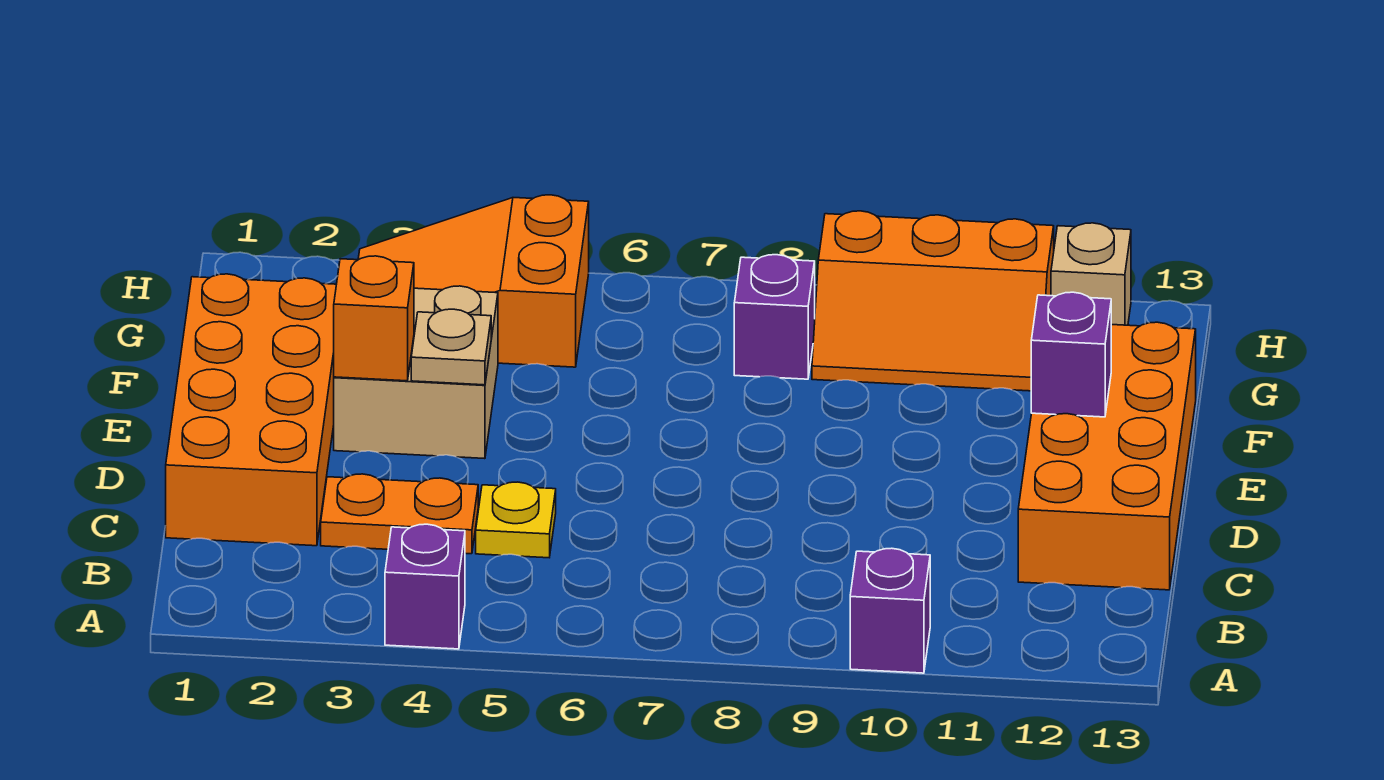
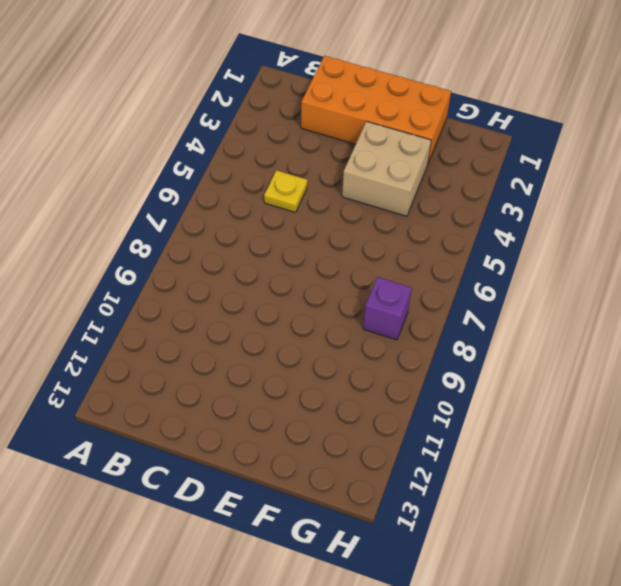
none -> purple 1x1 brick [385,524,465,649]
none -> purple 1x1 brick [850,548,930,673]
none -> orange 1x2 plate [321,474,478,554]

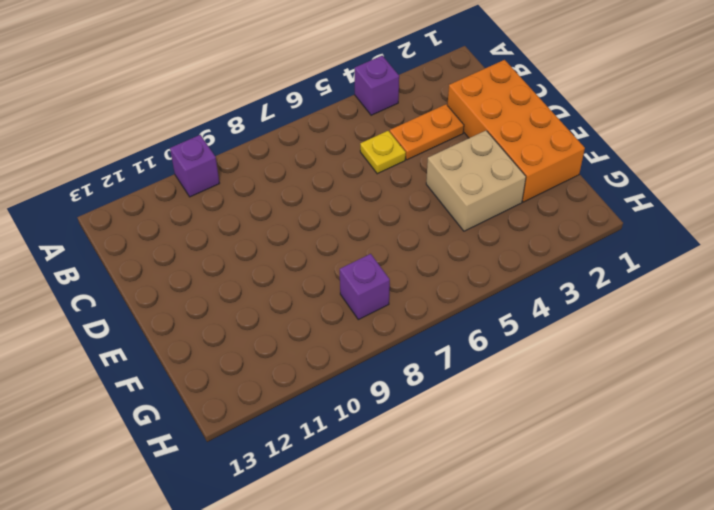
none -> orange 2x4 brick [1018,322,1196,590]
none -> orange 2x3 slope [358,195,589,367]
none -> orange 2x3 slope [812,211,1054,391]

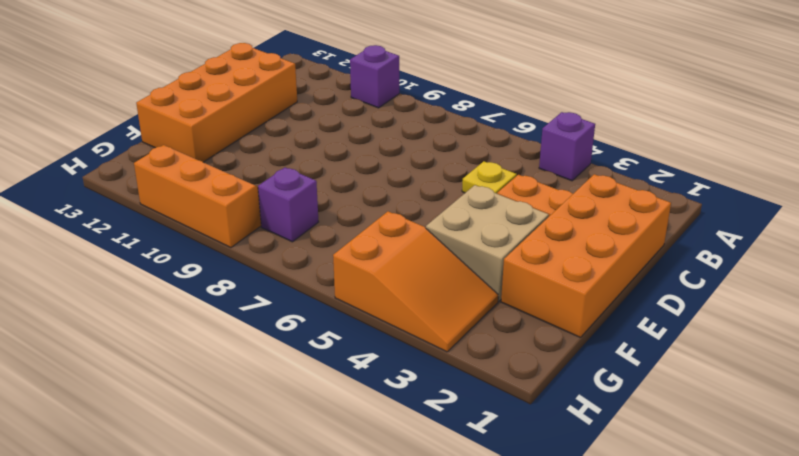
none -> tan 1x1 brick [1051,223,1131,325]
none -> orange 1x1 brick [334,256,414,381]
none -> tan 1x1 plate [411,309,491,385]

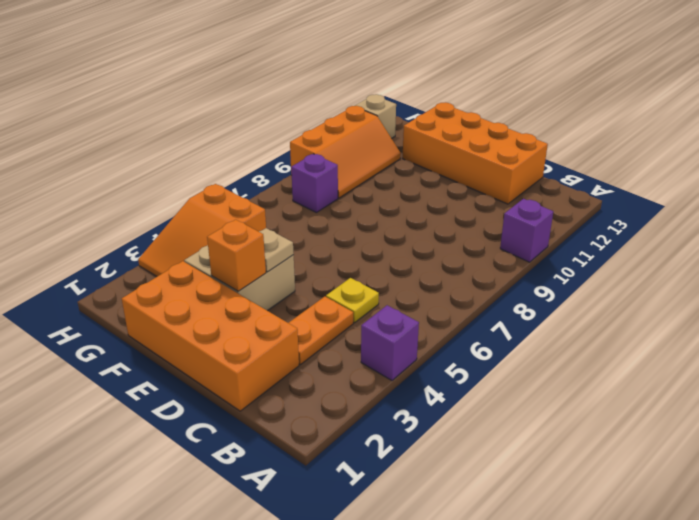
none -> purple 1x1 brick [1031,292,1111,417]

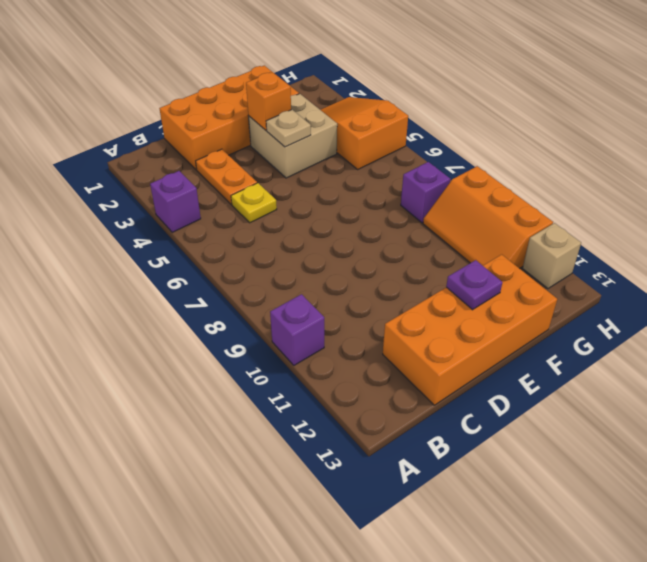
purple 1x1 plate [446,260,502,310] -> purple 1x1 brick [1031,292,1111,417]

